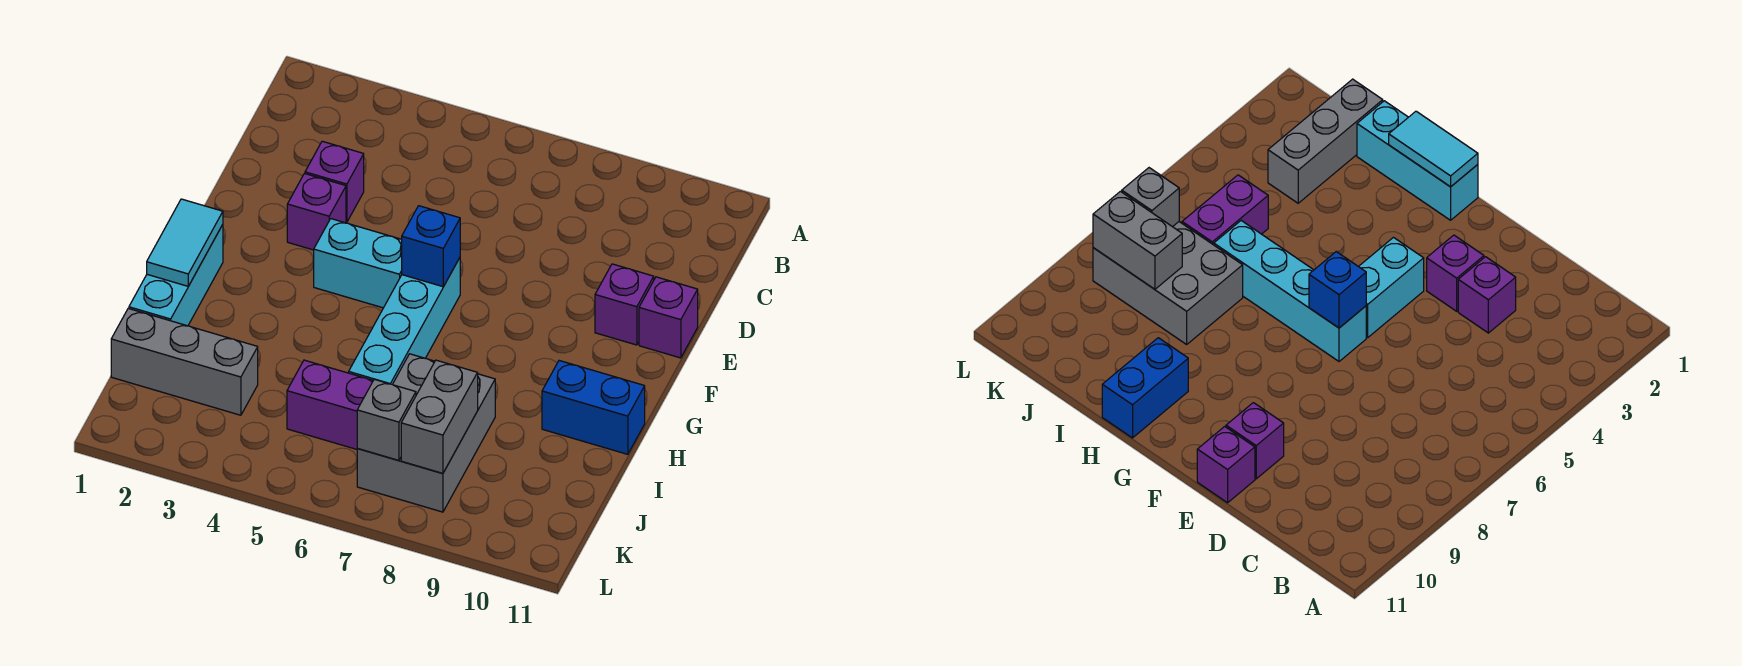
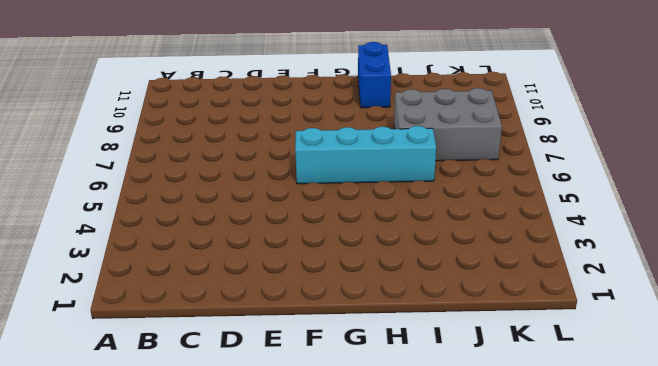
none -> purple 1x1 brick [305,141,364,222]
none -> purple 1x1 brick [287,174,346,250]
none -> purple 1x1 brick [595,264,654,345]

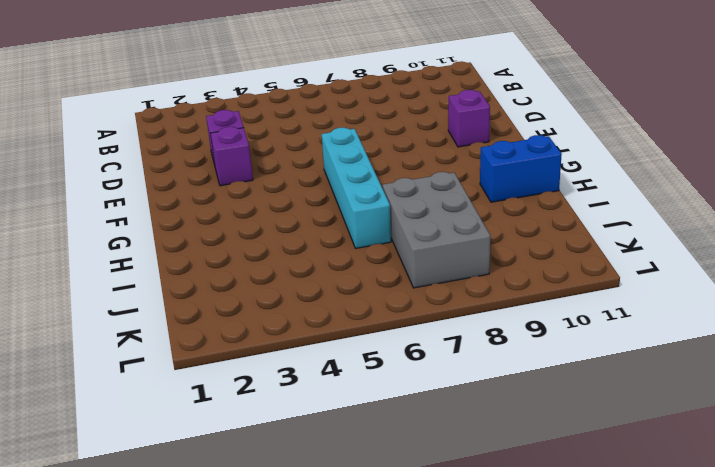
none -> purple 1x1 brick [639,277,698,358]
none -> cyan 1x2 brick [314,219,402,308]
none -> cyan 1x3 brick [129,225,223,326]

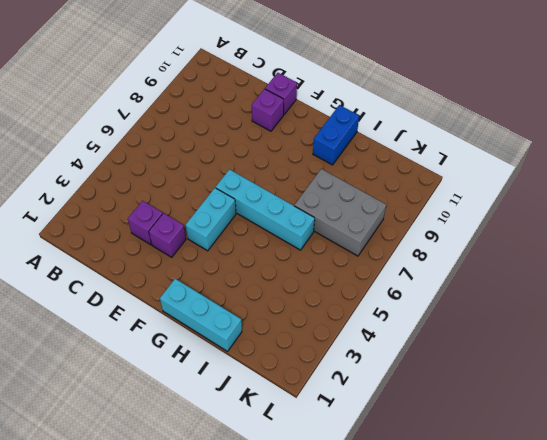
none -> grey 1x3 brick [111,308,258,415]
none -> purple 1x2 brick [287,360,373,449]
none -> blue 1x1 brick [402,206,460,287]

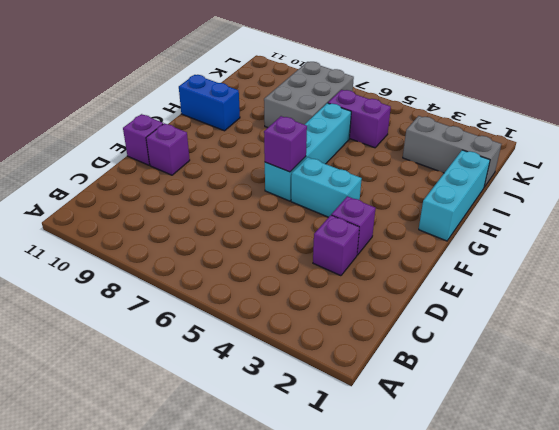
purple 1x1 brick [264,116,307,172] -> blue 1x1 brick [402,206,460,287]
none -> cyan 1x2 tile [147,199,223,286]
none -> grey 1x2 brick [401,360,478,473]
none -> grey 1x1 brick [357,379,416,461]

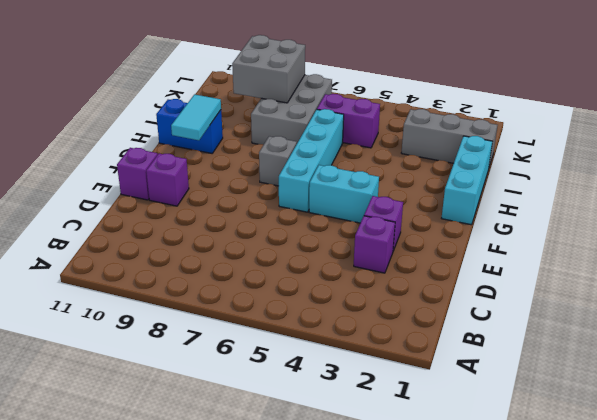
grey 1x1 brick [259,136,297,186] -> grey 1x1 brick moved to [357,379,416,461]
cyan 1x2 tile [171,94,221,140] -> cyan 1x2 tile moved to [147,199,223,286]
grey 2x2 brick [232,35,305,103] -> grey 1x2 brick [401,360,478,473]
none -> blue 1x1 brick [402,206,460,287]

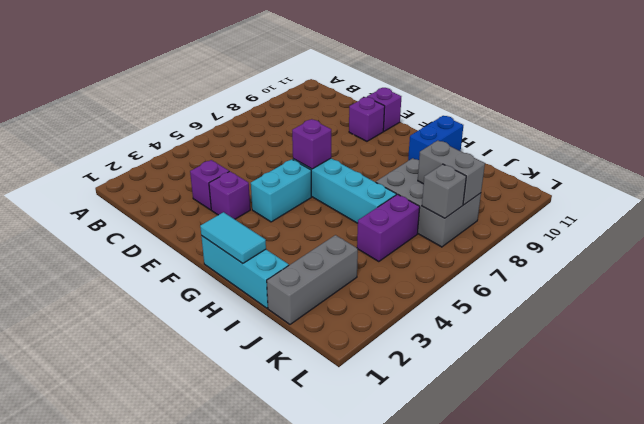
purple 1x1 brick [292,119,331,169] -> blue 1x1 brick [402,206,460,287]

